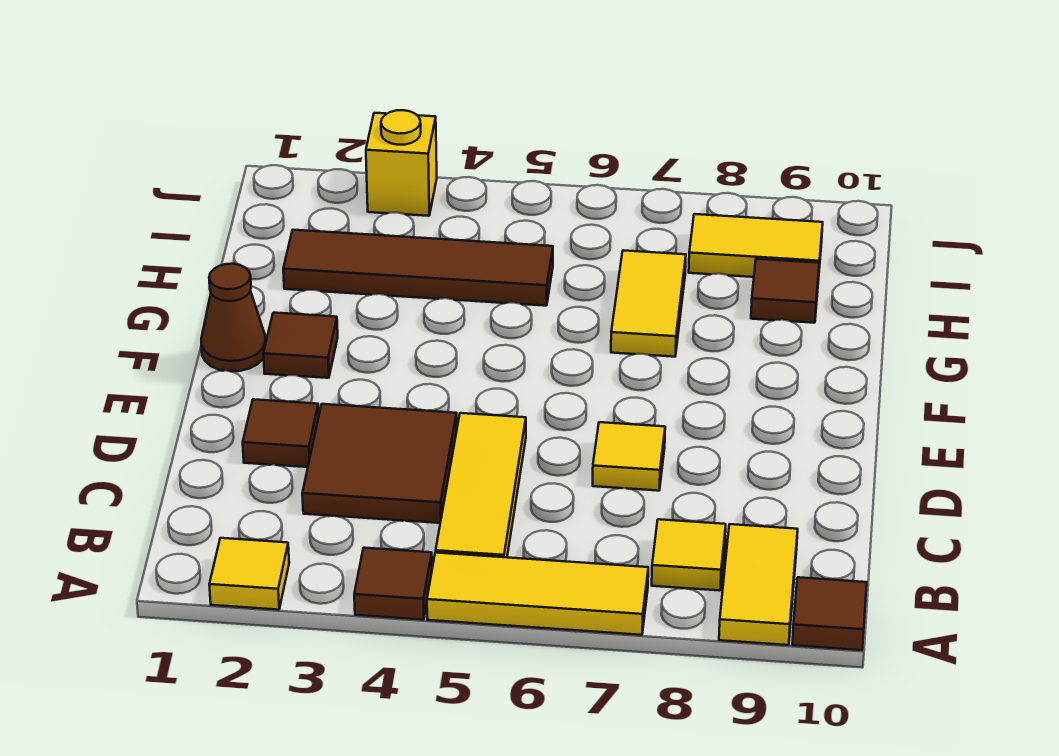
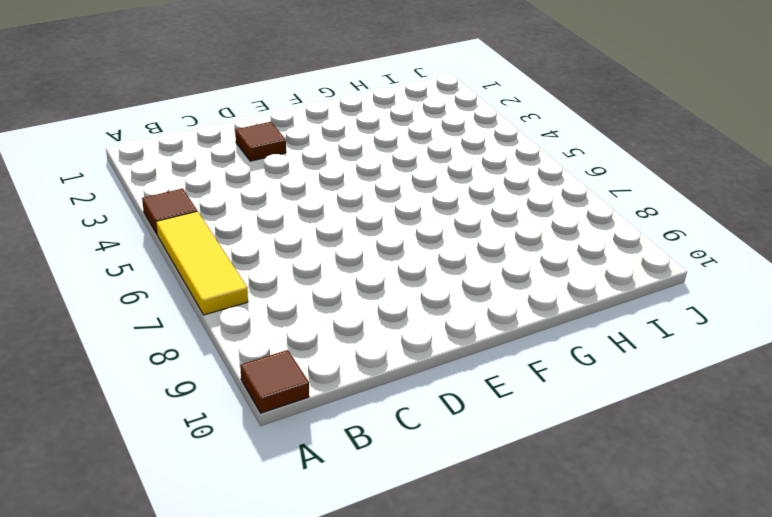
none -> yellow 1x1 tile [209,538,289,610]
none -> yellow 1x2 tile [719,524,798,645]
none -> yellow 1x3 tile [436,413,526,557]

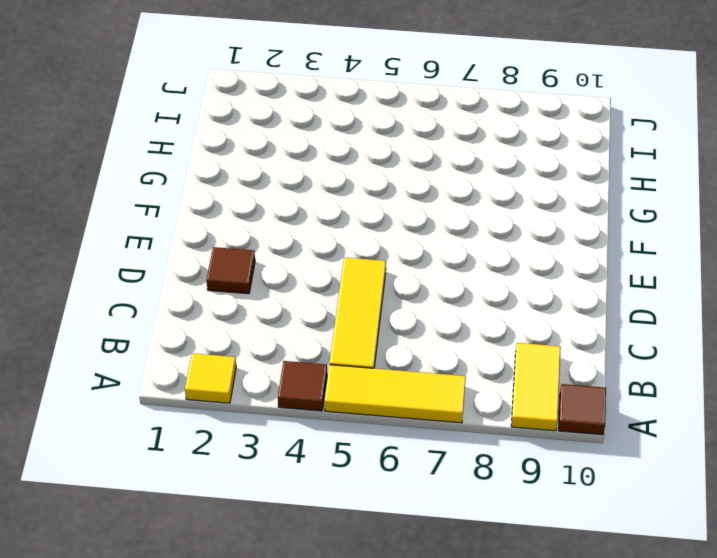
none -> yellow 1x1 tile [652,519,726,591]
none -> brown 2x2 tile [302,404,457,523]
none -> yellow 1x1 tile [593,422,665,491]

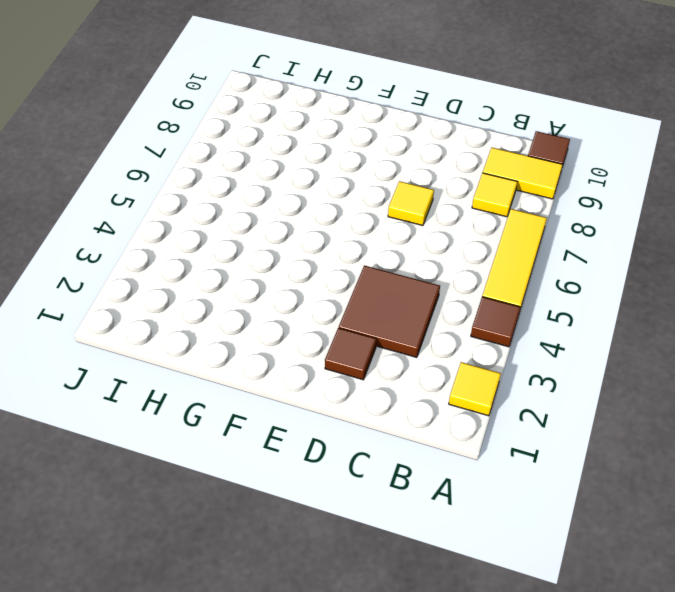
none -> yellow 1x3 tile [436,413,526,557]
none -> brown 1x1 cone [201,264,266,371]
none -> brown 1x1 tile [263,313,338,378]

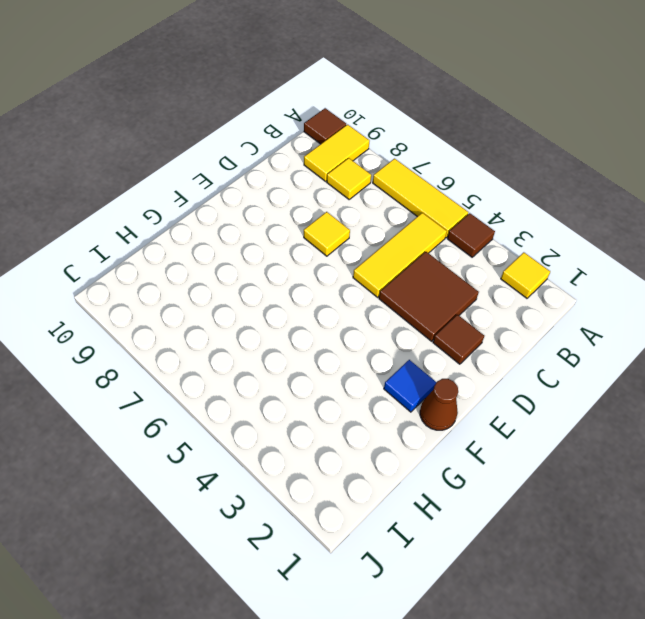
blue 1x1 tile [384,360,436,412] -> brown 1x1 tile [263,313,338,378]
none -> yellow 1x2 tile [611,250,686,357]
none -> brown 1x4 tile [283,230,553,306]
none -> brown 1x1 tile [751,259,819,323]

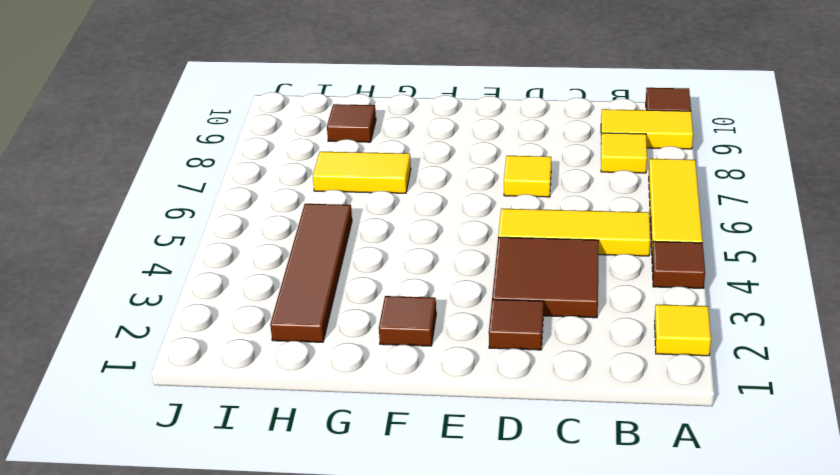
none -> brown 1x1 cone [201,264,266,371]
none -> yellow 1x2 tile [689,214,823,280]
none -> yellow 1x1 brick [366,110,437,216]

